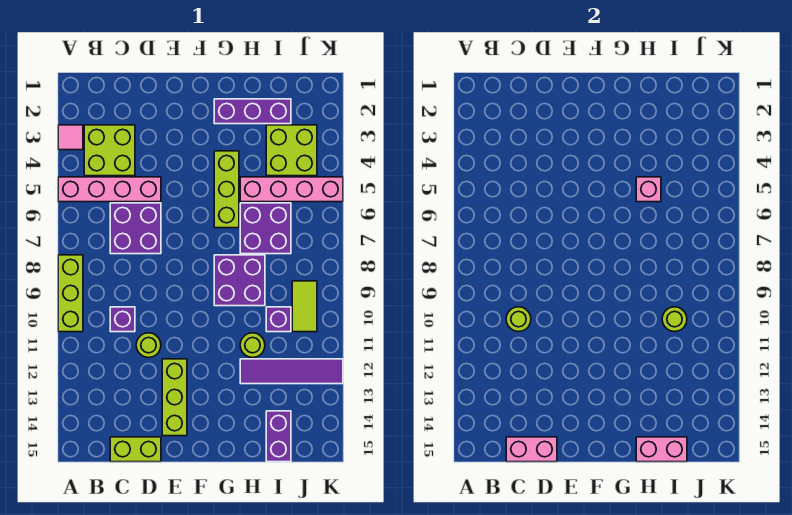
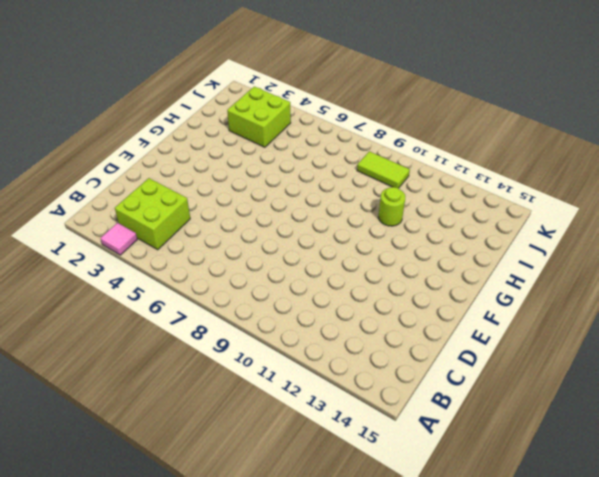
none -> pink 1x4 brick [58,177,161,202]
none -> lime 1x3 brick [58,255,83,332]
none -> purple 2x2 brick [110,203,161,254]

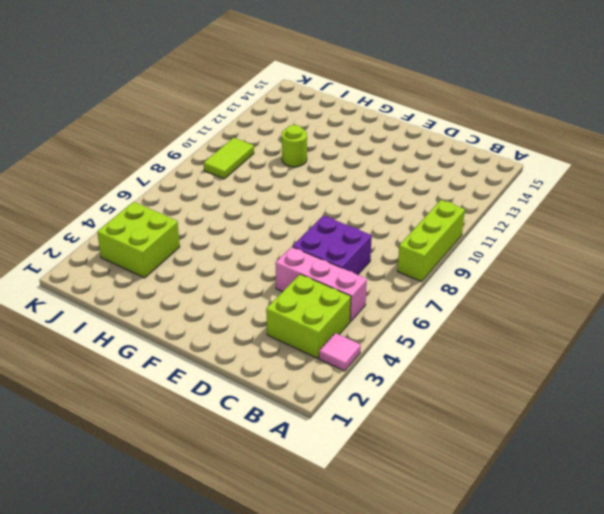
pink 1x3 brick [276,247,367,322] -> pink 1x4 brick [58,177,161,202]
none -> purple 1x1 brick [110,307,135,332]
none -> lime 1x2 brick [110,437,161,462]
none -> lime 1x1 round brick [136,333,161,358]

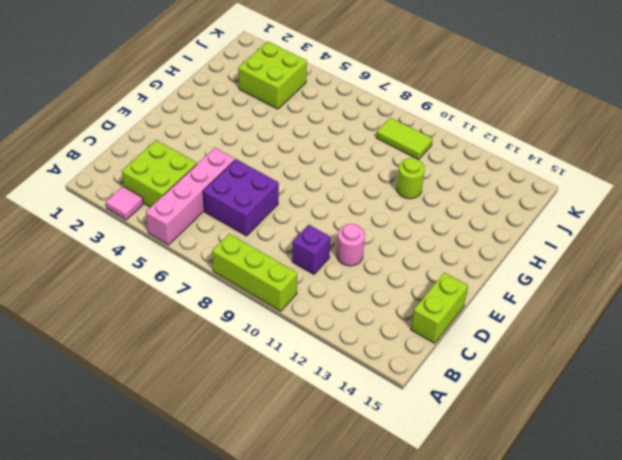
pink 1x1 round brick [337,224,365,266] -> lime 1x1 round brick [136,333,161,358]
none -> lime 1x3 brick [162,359,187,436]
none -> purple 1x3 brick [214,99,291,124]
none -> lime 1x3 brick [214,151,239,228]

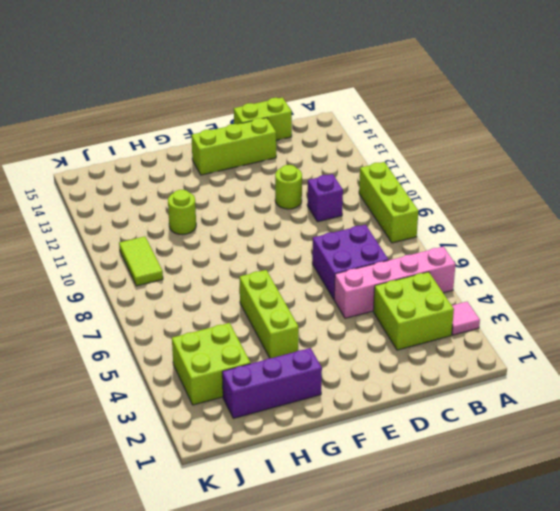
lime 1x3 brick [191,118,276,175] -> lime 1x3 brick turned to [162,359,187,436]
none -> purple 2x2 brick [214,255,265,306]
none -> pink 1x4 brick [240,177,343,202]
none -> purple 2x2 brick [240,203,291,254]

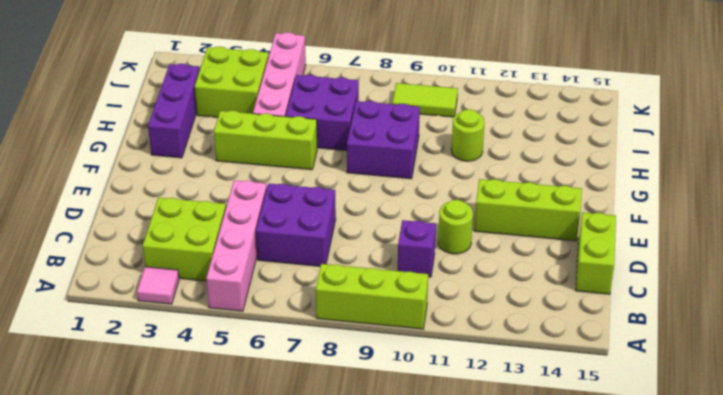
none -> purple 1x4 tile [240,359,343,384]
none -> purple 1x1 brick [266,307,291,332]
none -> purple 1x2 brick [266,411,291,462]

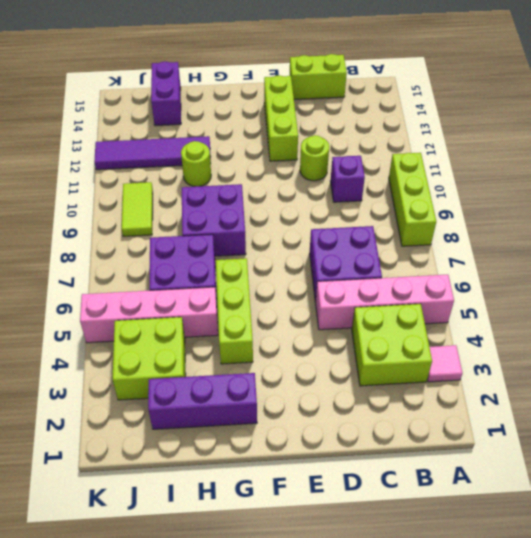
none -> purple 1x1 brick [266,307,291,332]
none -> lime 1x1 round brick [506,307,531,332]
none -> pink 1x2 brick [506,437,557,462]

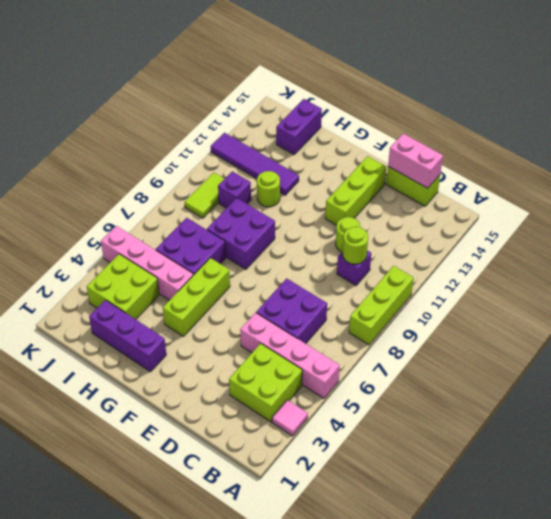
none -> pink 1x1 brick [636,177,661,202]
none -> pink 1x2 brick [636,437,687,462]
none -> lime 1x1 round brick [662,307,687,332]

